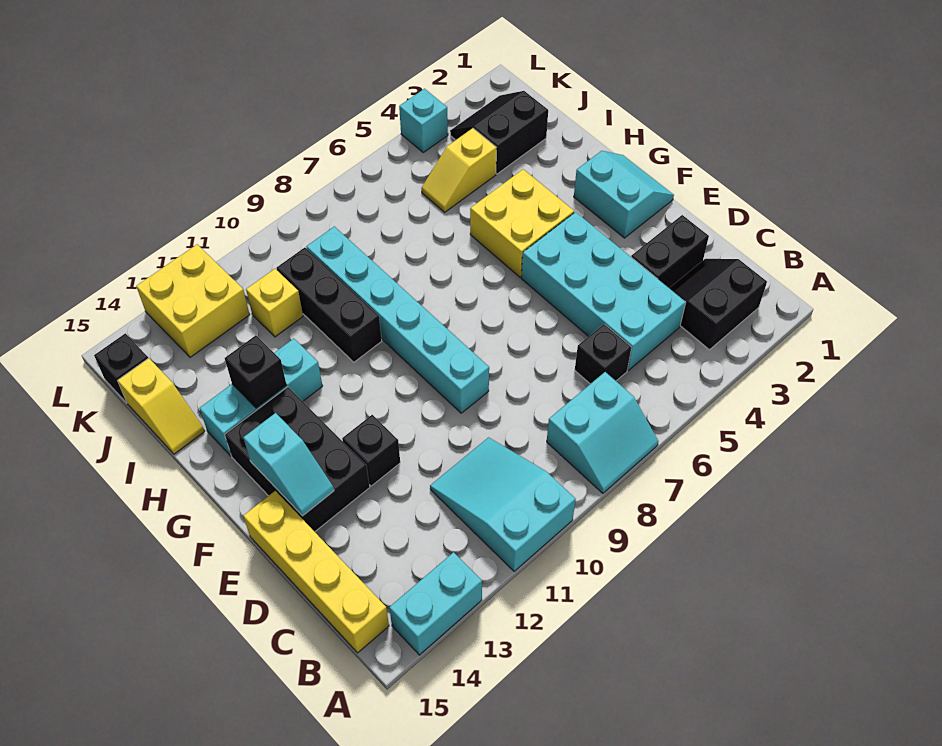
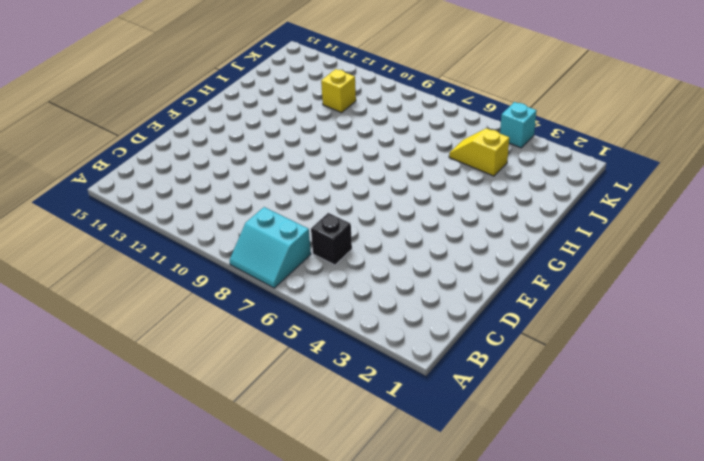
none -> cyan 2x3 slope [430,437,576,571]
none -> cyan 1x2 brick [389,552,482,655]
none -> black 2x2 slope [669,259,767,350]

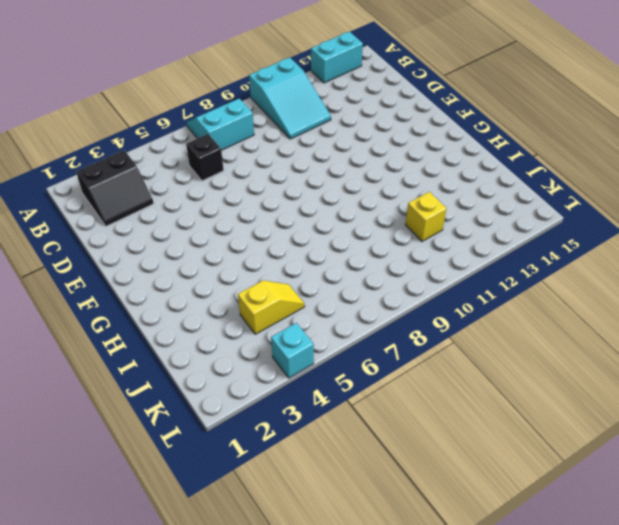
none -> yellow 1x4 brick [243,491,389,653]
none -> cyan 2x4 brick [521,212,686,370]
none -> black 1x2 brick [631,215,709,288]

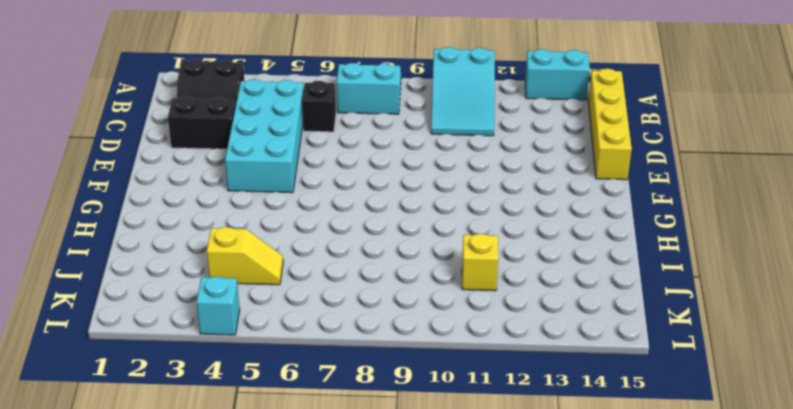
none -> cyan 1x6 brick [306,227,489,413]
none -> black 1x1 brick [342,415,400,486]
none -> black 2x3 brick [225,387,370,532]

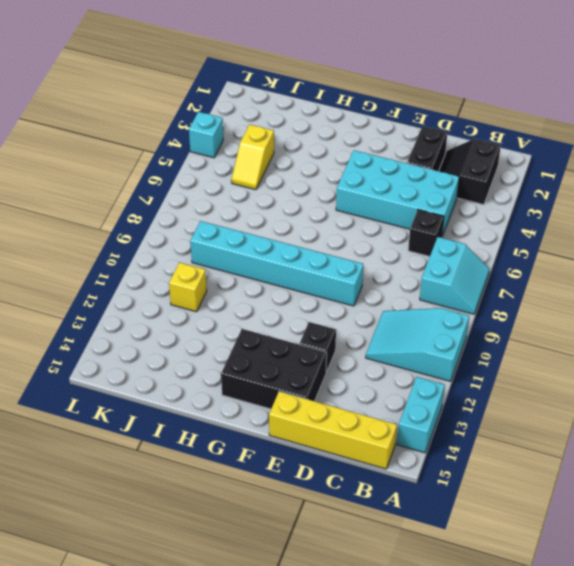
none -> cyan 2x2 slope [574,151,674,238]
none -> yellow 2x2 brick [470,169,574,277]
none -> black 1x3 brick [277,248,382,362]

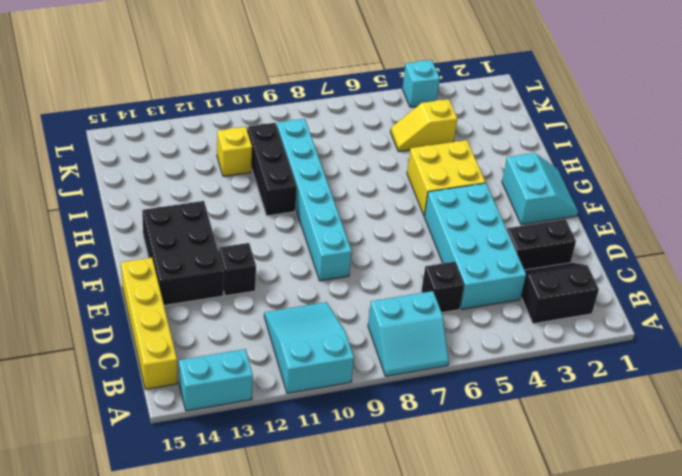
none -> cyan 1x3 brick [200,338,322,456]
none -> yellow 1x2 slope [118,358,205,454]
none -> black 2x2 slope [450,91,548,174]

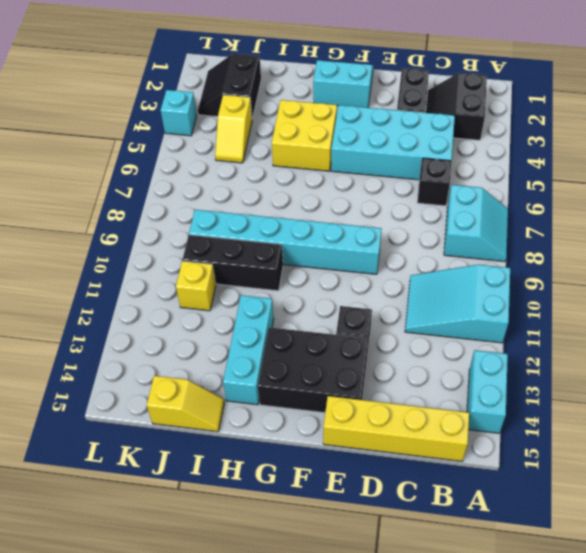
none -> yellow 2x2 brick [136,244,250,357]
none -> black 1x1 brick [94,333,148,403]
none -> cyan 1x2 slope [243,413,334,516]

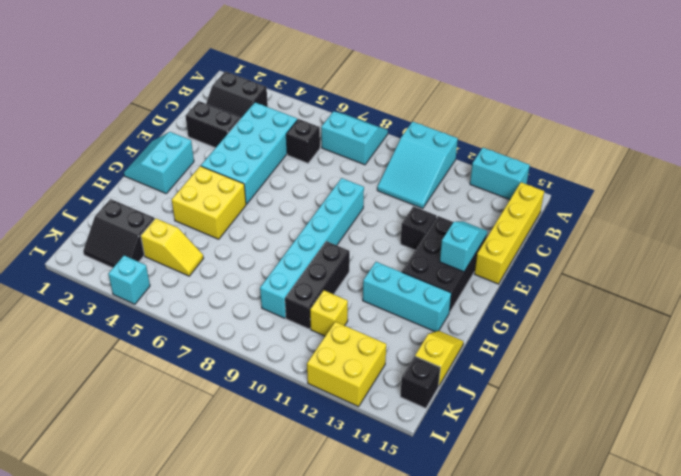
none -> black 1x1 brick [225,335,286,408]

